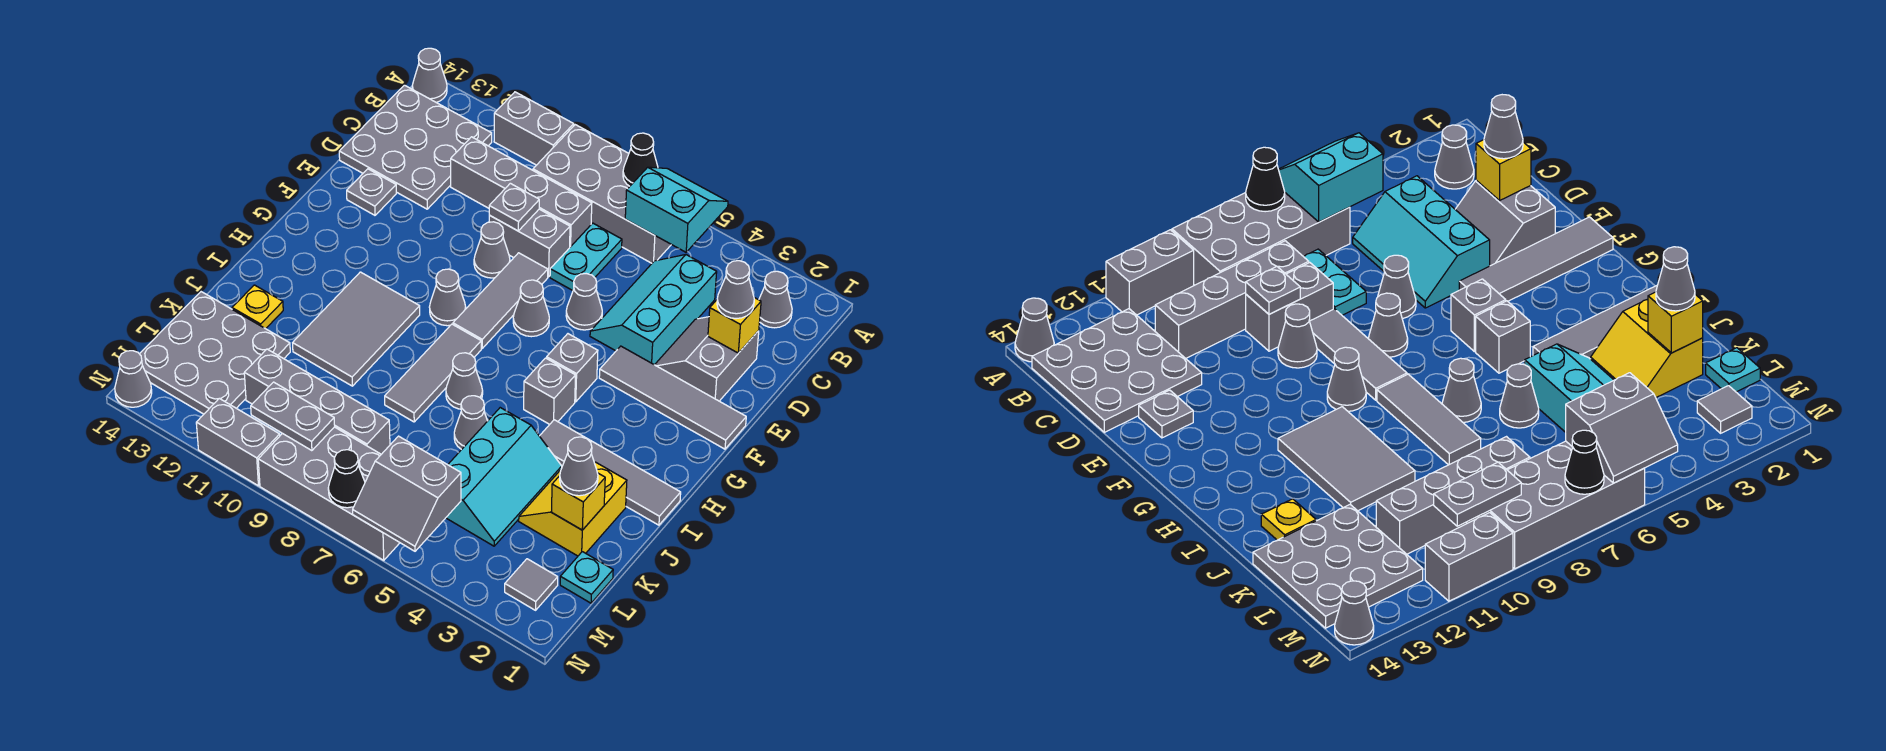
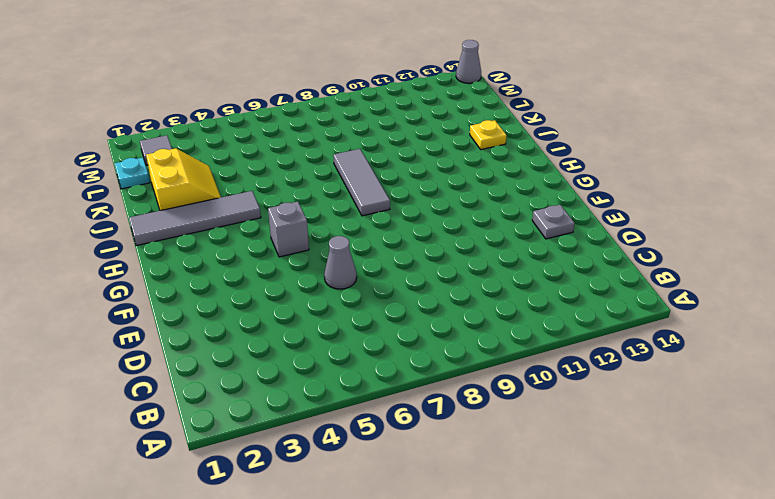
none -> grey 2x4 brick [533,125,671,263]
none -> grey 1x2 brick [494,92,574,165]
none -> grey 1x1 cone [412,48,447,103]
none -> grey 1x1 cone [759,271,792,328]

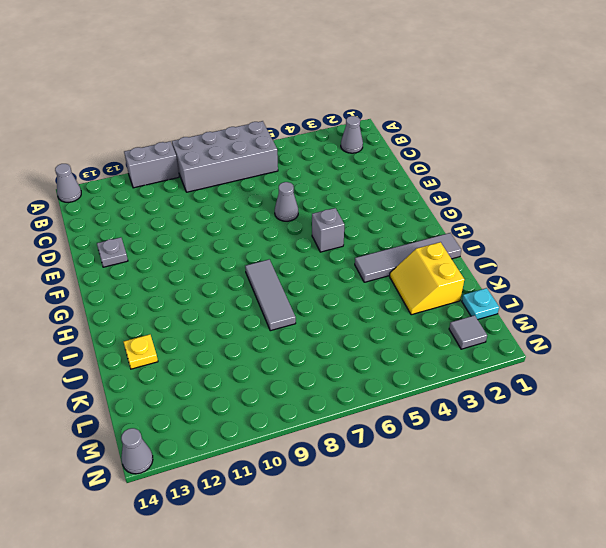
none -> grey 3x3 plate [339,85,492,209]
none -> cyan 2x3 slope [590,255,717,365]
none -> cyan 1x2 plate [550,223,622,291]
none -> grey 1x4 brick [451,137,592,247]

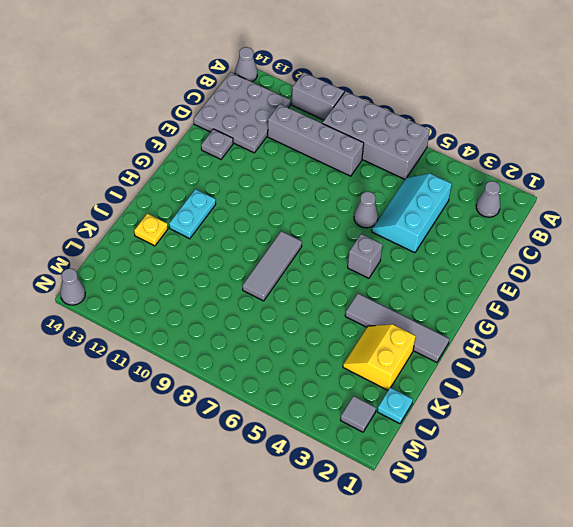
cyan 1x2 plate [169,189,216,239] -> cyan 1x2 plate moved to [550,223,622,291]
none -> grey 2x2 slope [655,317,759,401]
none -> grey 1x2 brick [489,209,570,277]
none -> grey 1x3 tile [453,253,548,348]
none -> grey 1x1 cone [474,222,510,278]

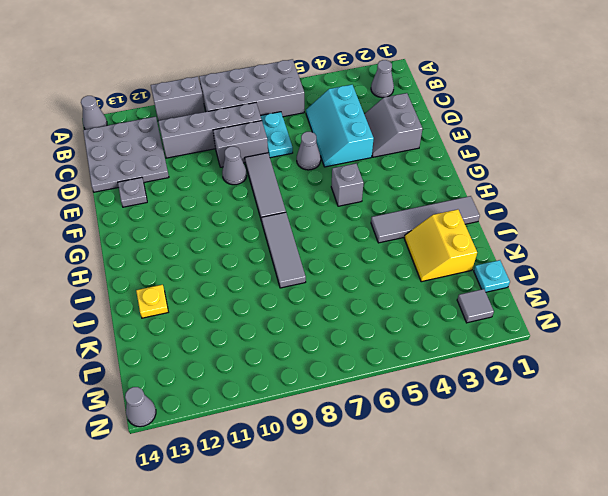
none -> grey 1x4 tile [599,346,746,449]
none -> grey 1x1 cone [513,280,549,337]
none -> grey 1x1 cone [430,269,466,326]
none -> grey 1x1 brick [524,358,576,424]

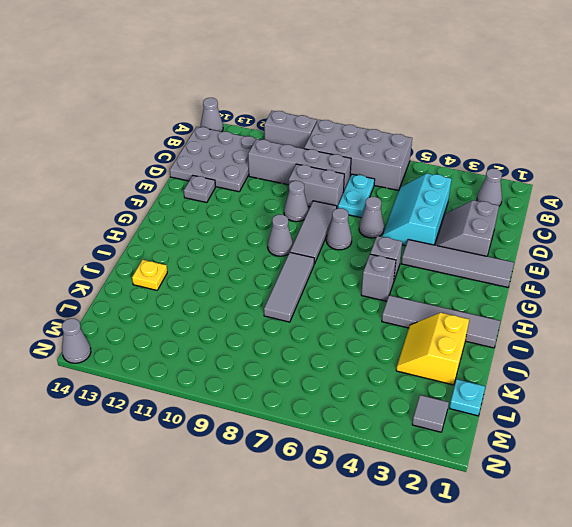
none -> grey 2x3 tile [293,272,420,386]
none -> grey 1x1 cone [446,353,483,409]
none -> cyan 2x3 slope [446,408,562,546]
none -> grey 1x1 cone [454,396,487,450]

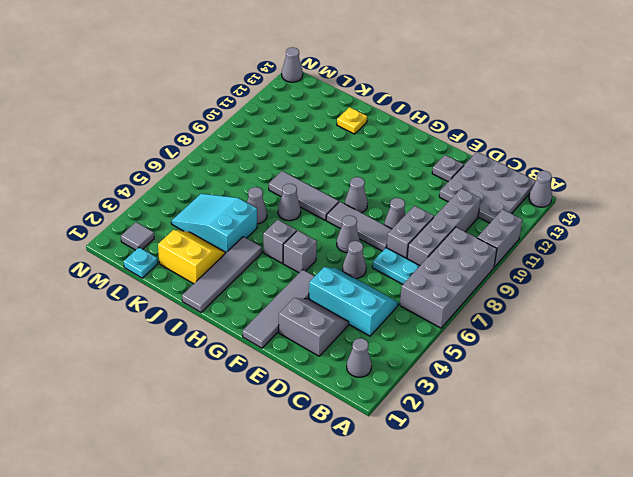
cyan 2x3 slope [171,194,257,253] -> cyan 2x3 slope turned to [446,408,562,546]
none -> grey 2x3 tile [293,272,420,386]
none -> grey 3x3 plate [140,292,290,414]
none -> grey 1x4 brick [244,349,390,454]
none -> grey 2x4 brick [258,427,400,560]

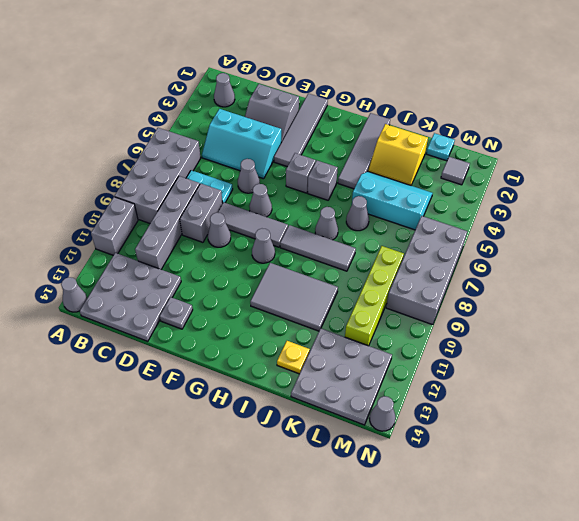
lime 1x4 brick [345,246,404,346] -> grey 1x4 brick [244,349,390,454]
none -> grey 1x2 brick [196,398,280,486]
none -> cyan 2x2 slope [625,167,728,252]
none -> black 1x1 cone [623,133,658,186]
none -> yellow 1x1 brick [708,298,761,353]

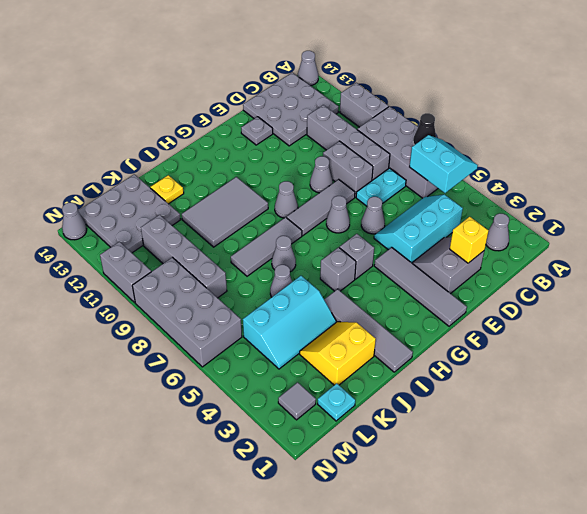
none -> grey 1x1 plate [489,183,539,231]
none -> yellow 1x1 brick [551,473,605,530]
none -> grey 2x2 slope [353,436,461,551]
none -> grey 1x2 plate [251,382,335,451]

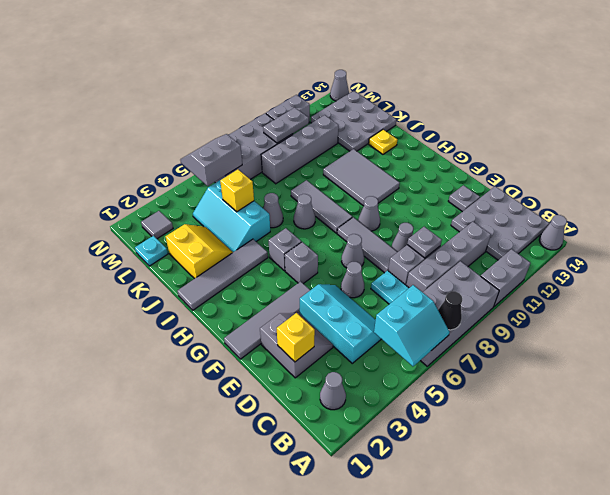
yellow 1x1 brick [220,170,254,212] -> yellow 1x1 brick moved to [551,473,605,530]
none -> black 1x1 cone [328,450,365,508]
none -> grey 1x1 cone [717,261,754,319]
none -> grey 1x1 cone [560,437,598,496]

